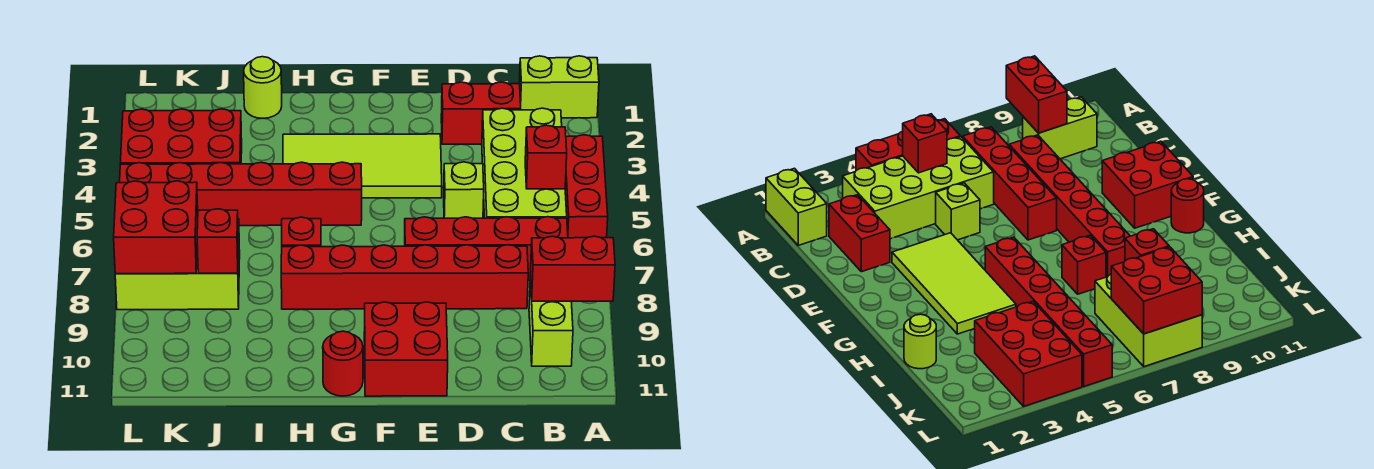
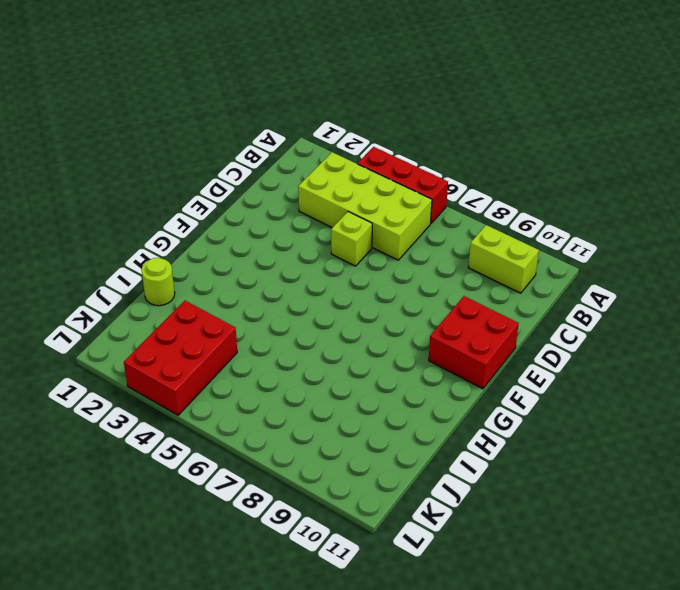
none -> lime 1x2 brick [519,56,599,118]
none -> red 1x4 brick [405,217,568,280]
none -> red 1x2 brick [441,82,521,144]

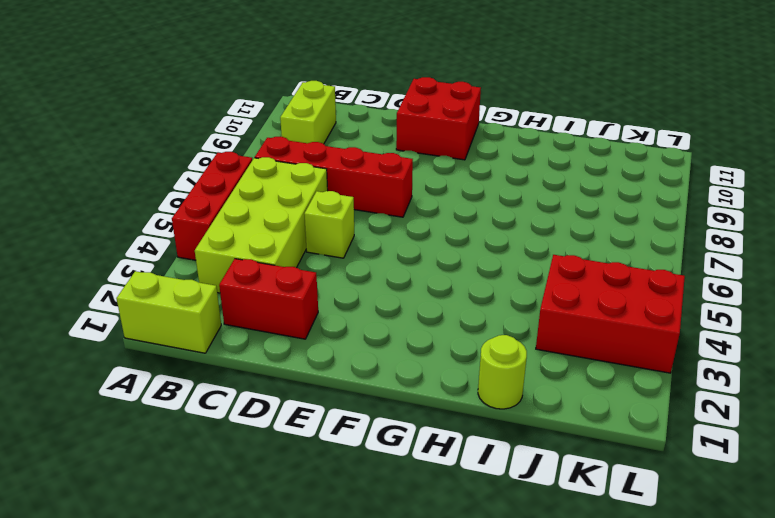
none -> red 1x6 brick [281,245,528,309]
none -> lime 2x4 tile [283,134,442,198]
none -> red 1x6 brick [120,162,362,226]

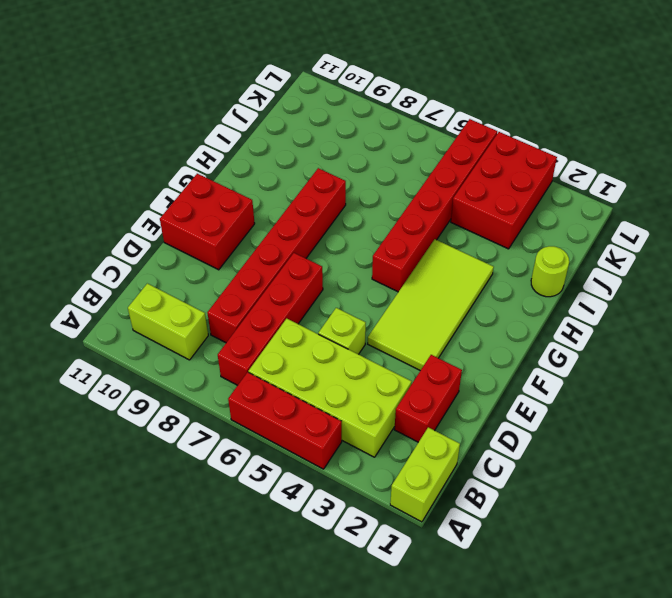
none -> red 1x1 round brick [323,331,363,396]
none -> red 1x1 brick [282,217,321,247]
none -> lime 2x3 brick [115,219,240,310]

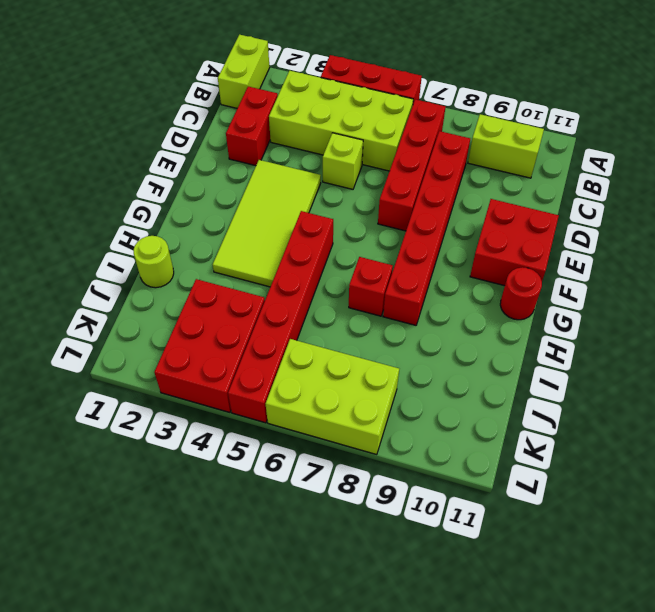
lime 2x3 brick [266,339,399,455] -> lime 2x3 brick turned to [115,219,240,310]
none -> red 1x2 brick [530,236,615,301]
none -> red 1x1 brick [525,125,567,189]
none -> red 1x1 brick [197,209,238,273]

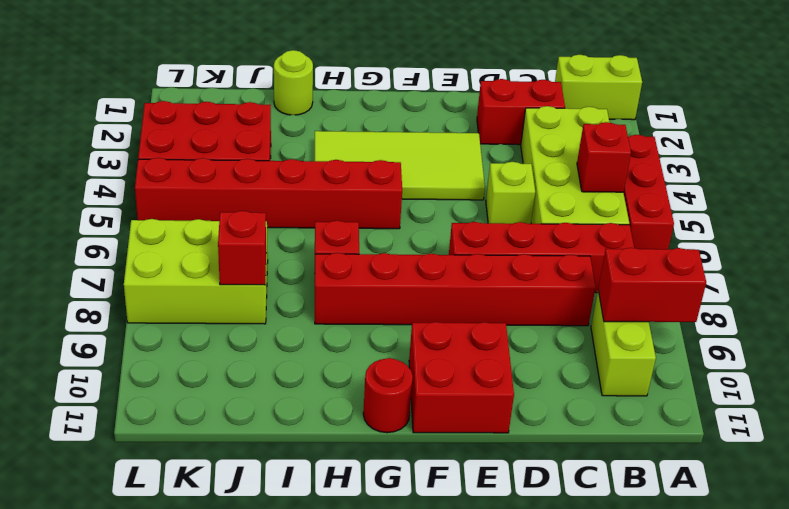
none -> red 2x2 brick [114,181,198,274]

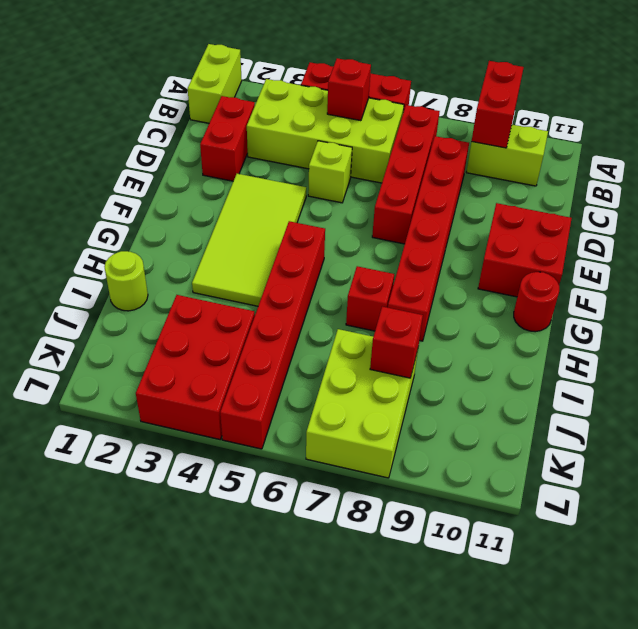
none -> red 2x2 brick [114,181,198,274]

